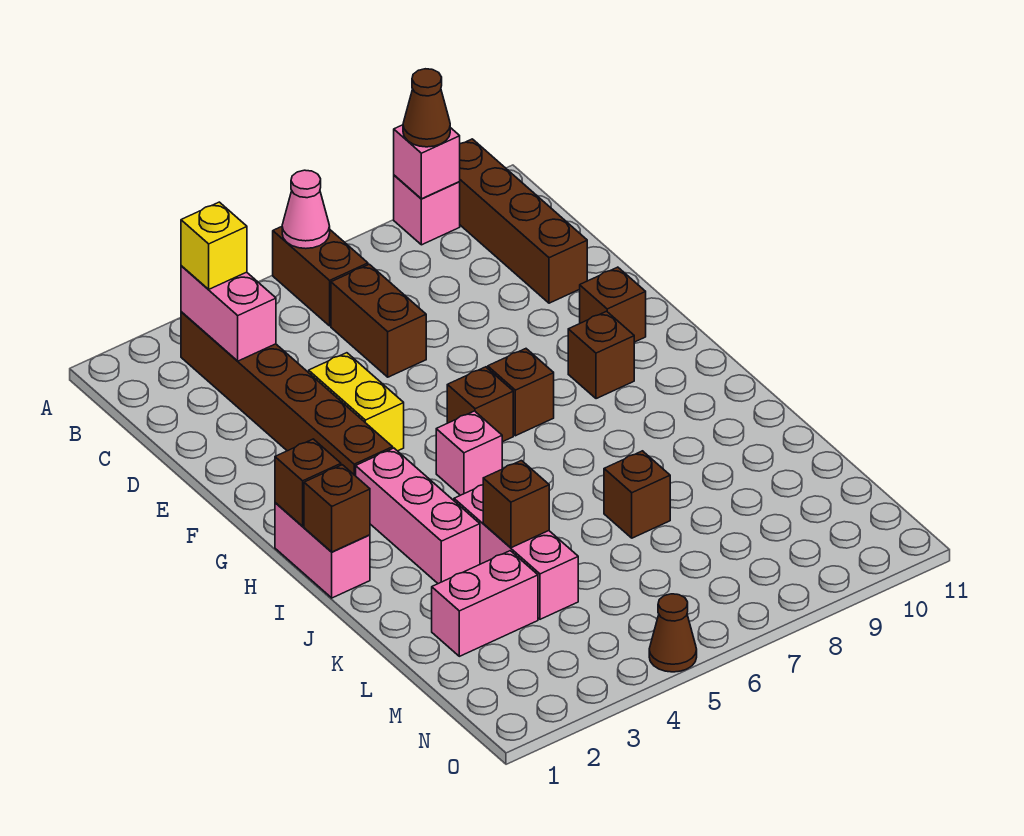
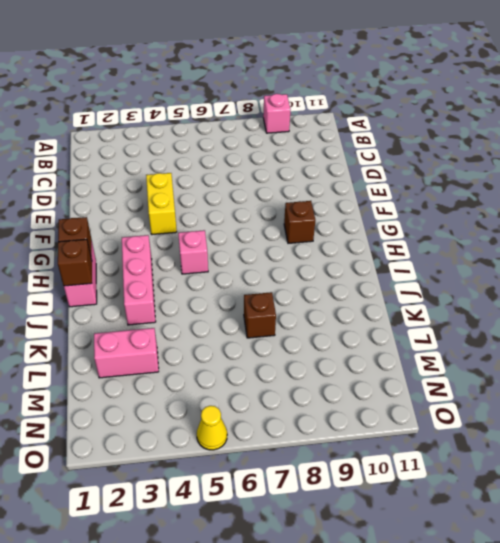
yellow 1x1 cone [197,406,227,450] -> brown 1x1 cone [649,594,697,672]
none -> brown 1x2 brick [273,227,368,326]
none -> brown 1x4 brick [459,139,587,303]
none -> brown 1x6 brick [181,312,393,476]

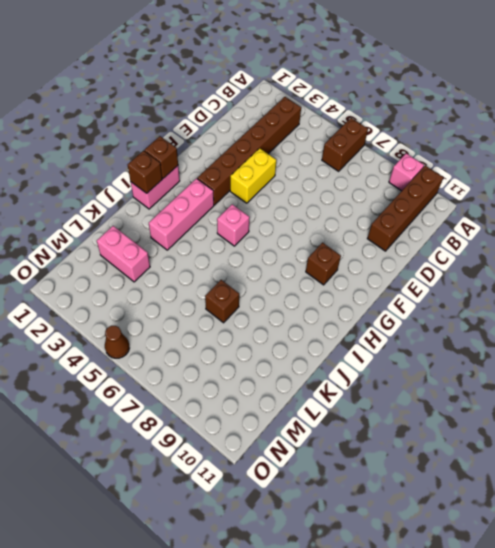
none -> brown 1x2 brick [331,264,426,377]
none -> brown 1x1 brick [580,267,646,342]
none -> brown 1x1 brick [447,367,513,442]

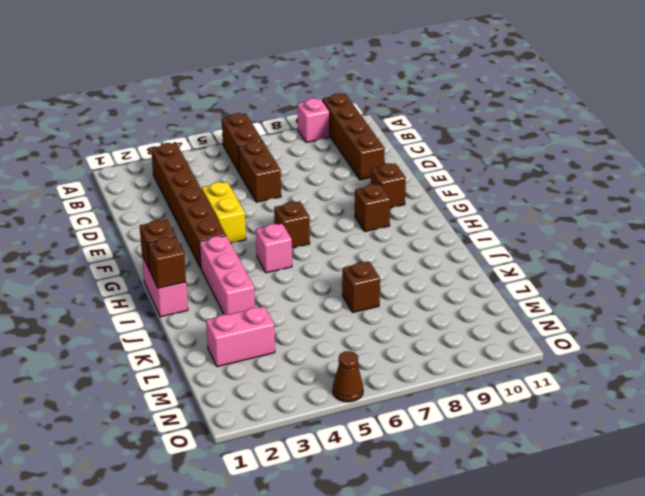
none -> brown 1x1 brick [488,349,554,436]
none -> pink 1x3 brick [454,485,578,619]
none -> pink 1x1 cone [282,170,330,249]

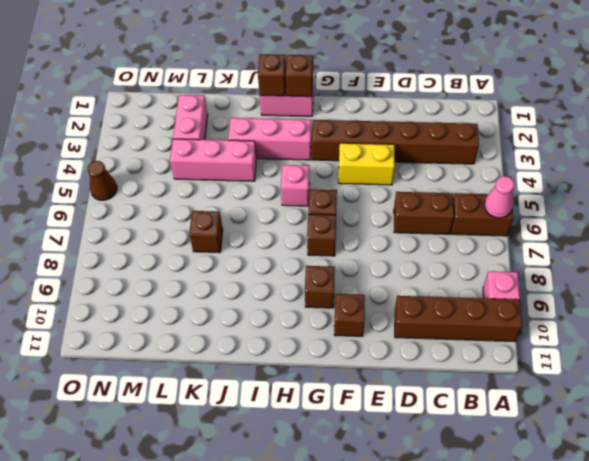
none -> pink 1x1 brick [394,125,460,199]
none -> pink 1x2 brick [181,266,276,361]
none -> brown 1x1 brick [483,461,549,548]

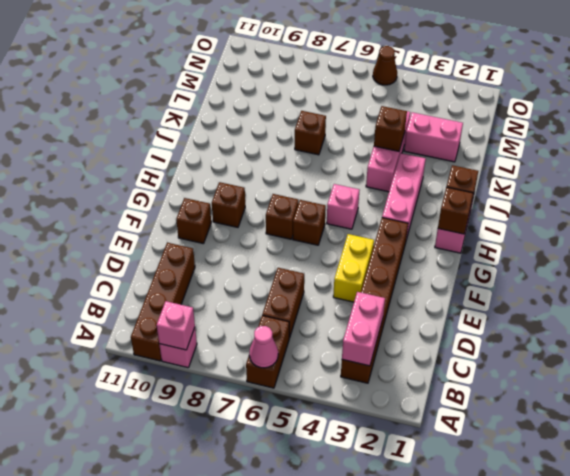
none -> brown 1x1 cone [403,69,450,147]
none -> yellow 1x1 brick [181,202,247,289]

